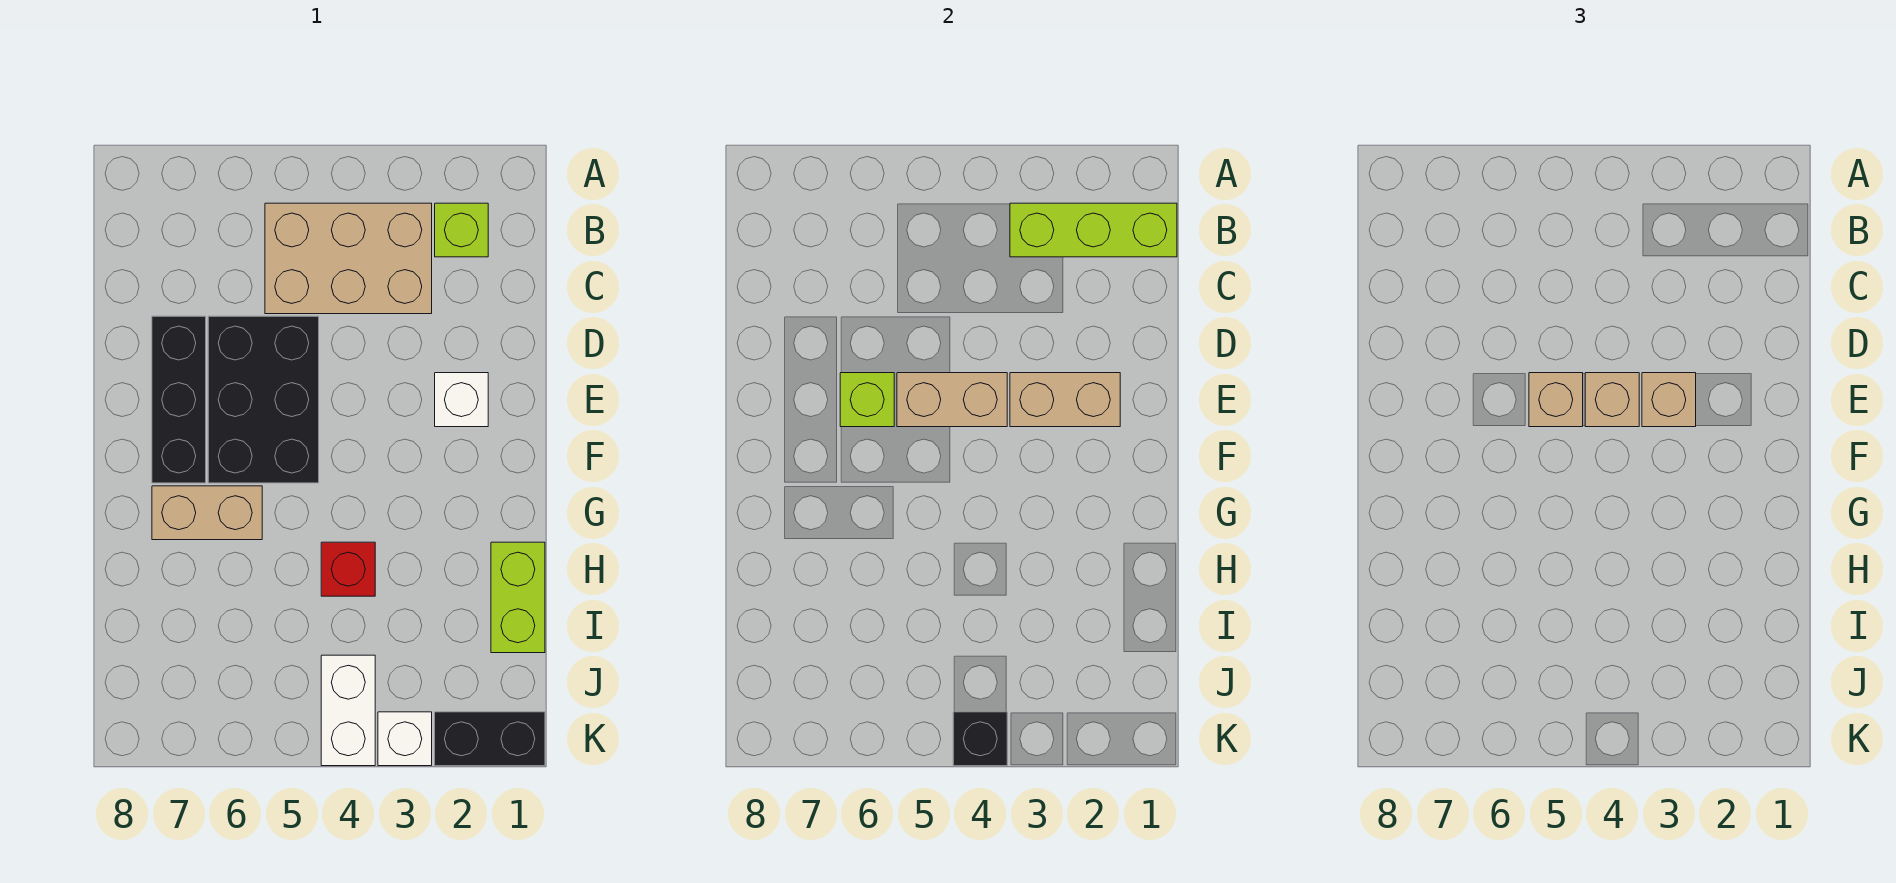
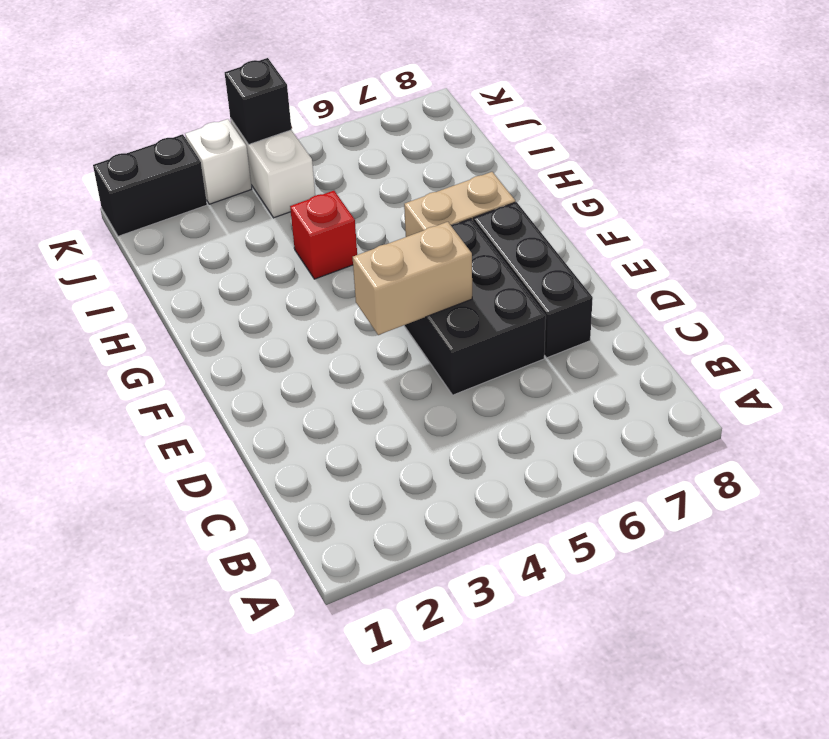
none -> lime 1x1 brick [435,203,488,257]
none -> tan 2x3 brick [265,203,432,314]
none -> white 1x1 brick [435,373,488,427]

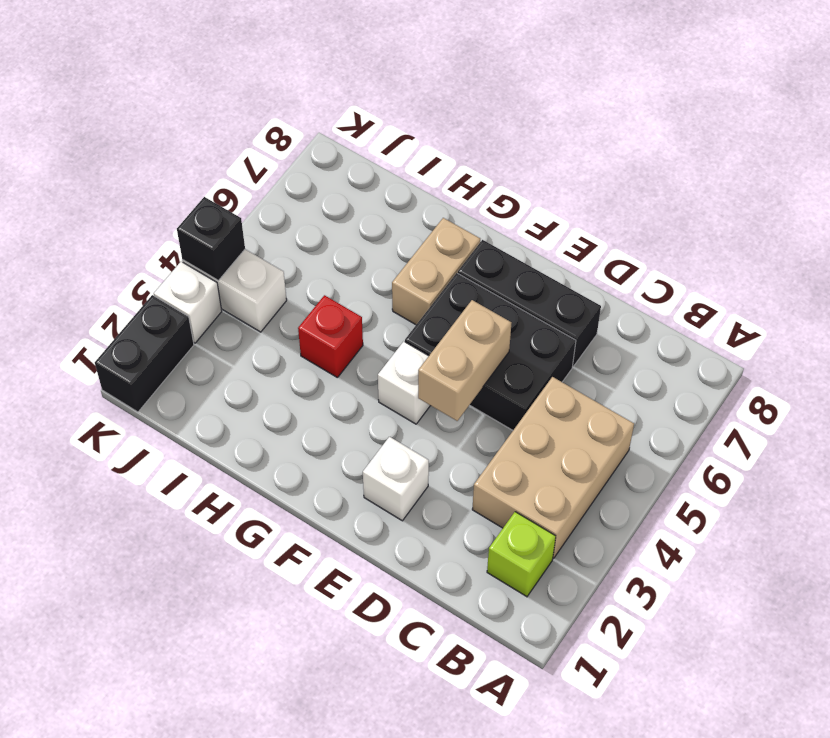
white 1x1 brick [378,341,430,424] -> none
none -> lime 1x2 brick [491,542,545,653]
none -> lime 1x3 brick [1010,203,1177,257]
none -> tan 1x2 brick [1010,373,1120,427]

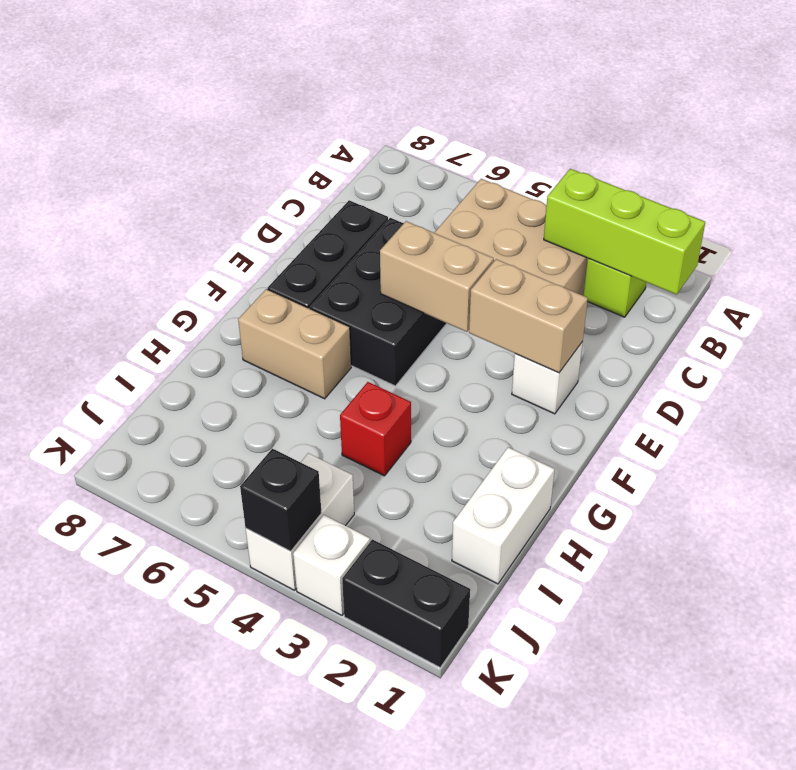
white 1x2 brick [452,447,555,584] -> lime 1x2 brick [491,542,545,653]
none -> lime 1x1 brick [840,373,894,427]
none -> tan 1x1 brick [1642,373,1696,427]
none -> tan 1x1 brick [1585,373,1639,427]

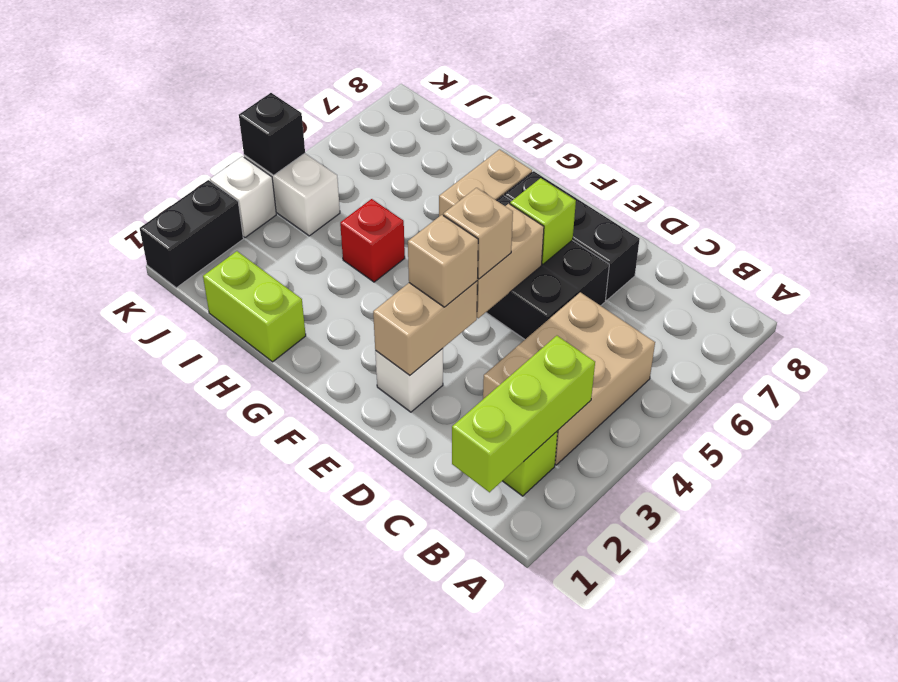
none -> tan 1x1 brick [1529,373,1583,427]

